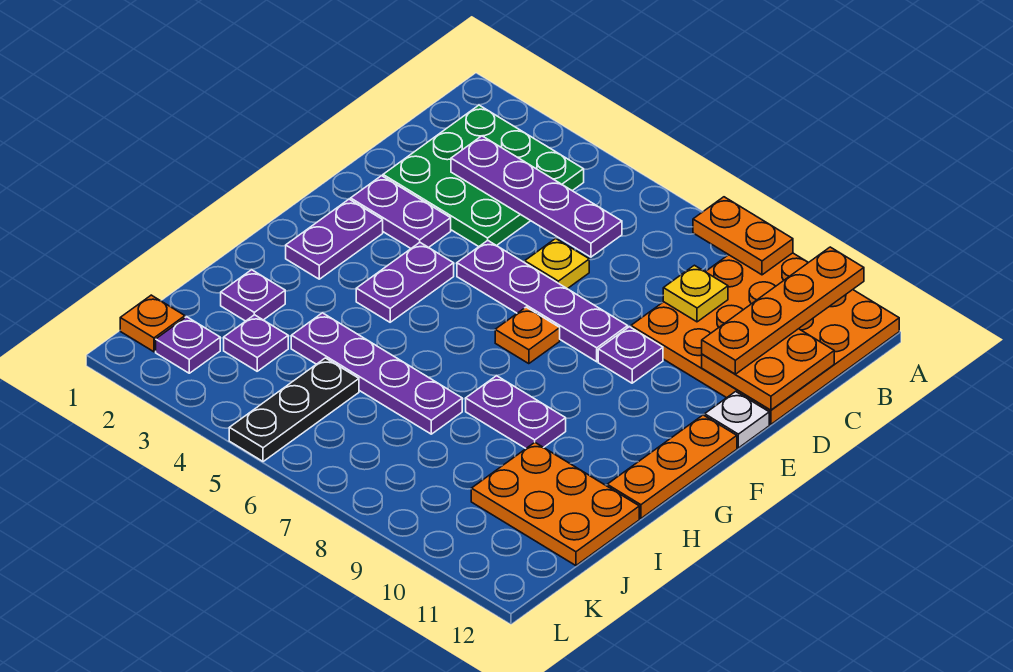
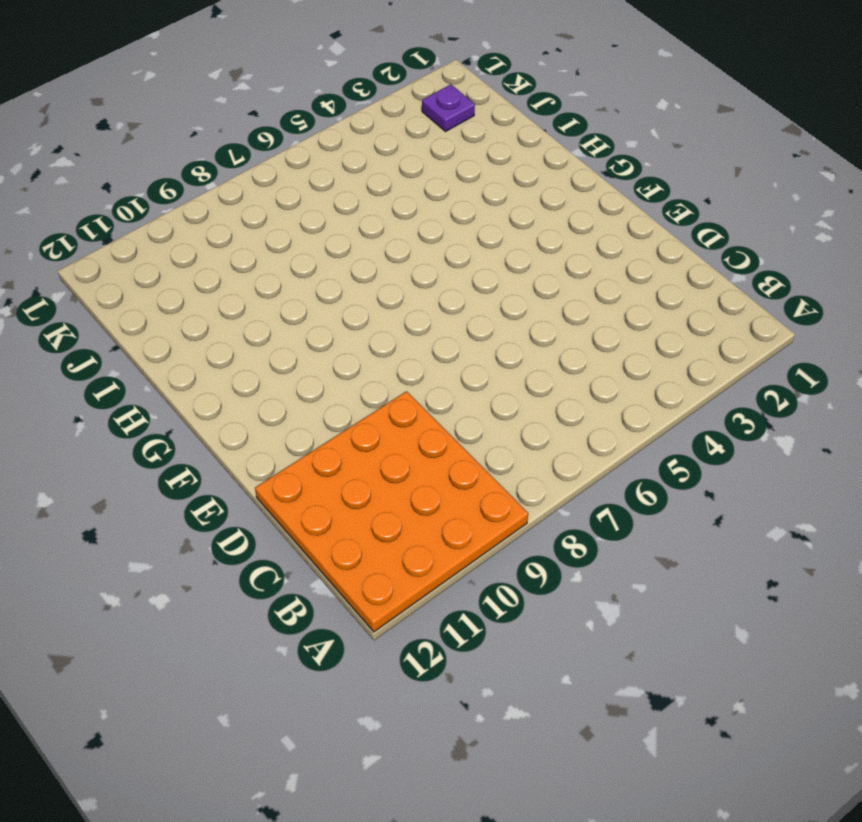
none -> green 3x3 plate [383,105,584,247]
none -> yellow 1x1 plate [525,238,589,289]
none -> purple 1x2 plate [351,176,451,248]

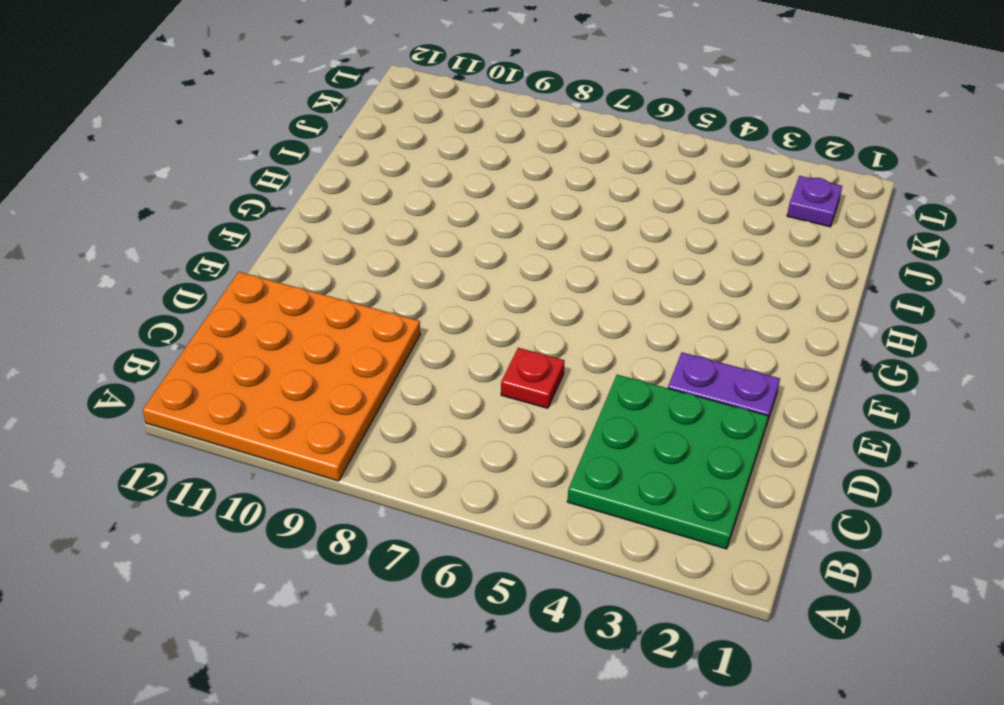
red 1x1 plate [501,348,565,408] -> yellow 1x1 plate [525,238,589,289]
none -> purple 1x4 plate [457,241,628,362]
none -> purple 1x1 plate [598,327,663,383]
none -> white 1x1 plate [705,391,769,448]

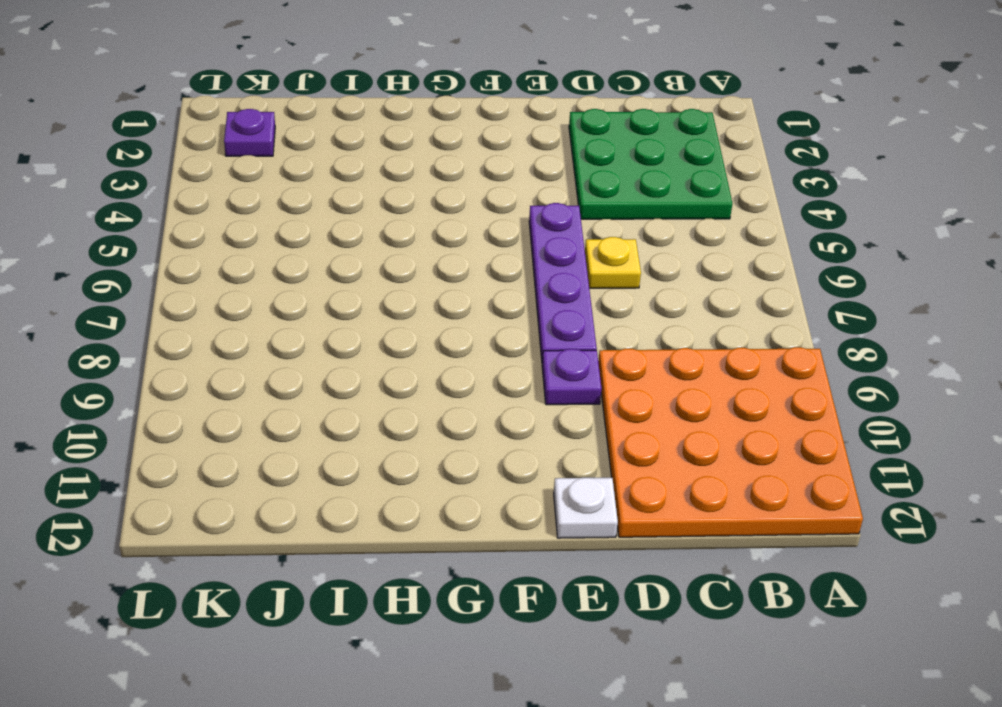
none -> purple 1x2 plate [351,176,451,248]
none -> purple 1x2 plate [286,199,383,279]
none -> purple 1x2 plate [356,243,454,322]

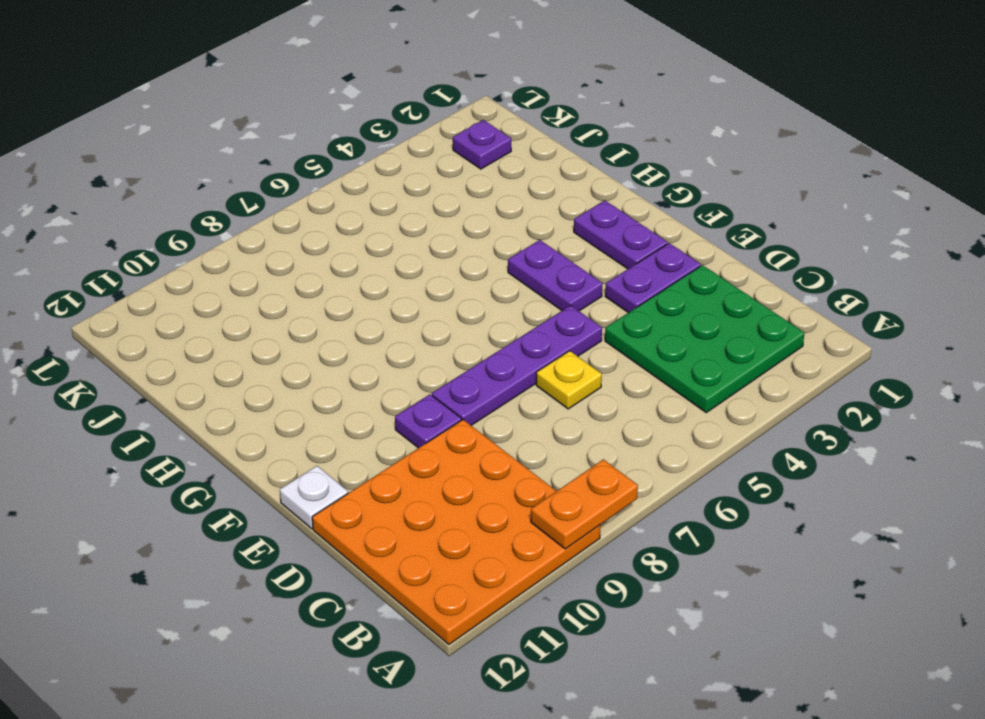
none -> orange 1x1 plate [495,307,560,364]
none -> orange 1x3 plate [607,415,737,519]
none -> purple 1x2 plate [466,376,566,448]

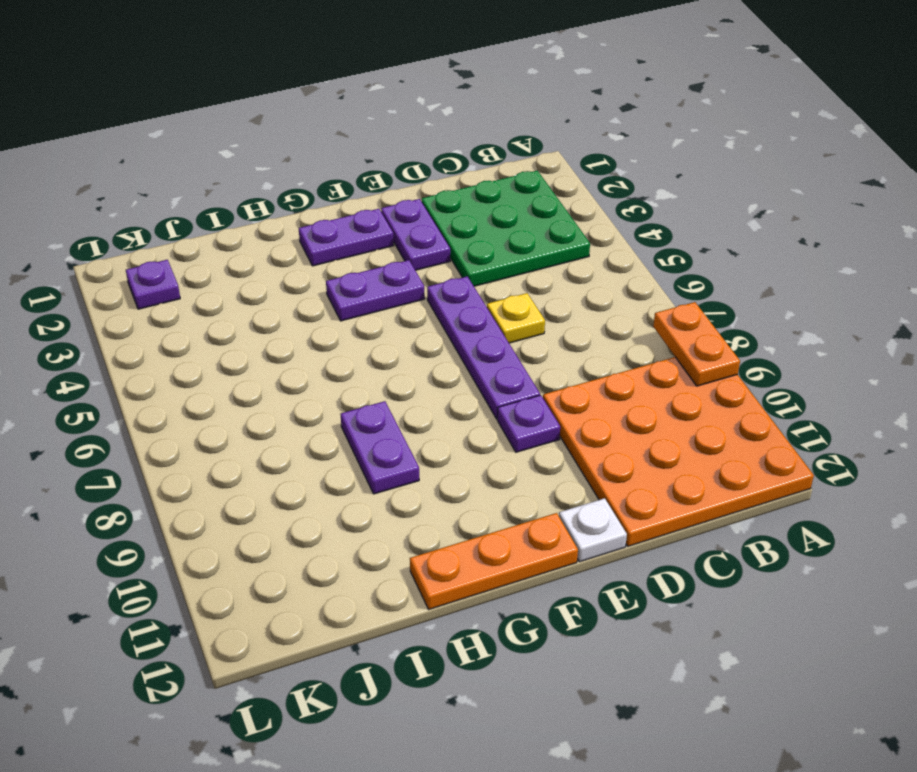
none -> orange 1x1 plate [495,307,560,364]
none -> purple 1x1 plate [221,270,285,321]
none -> purple 1x4 plate [291,313,462,434]

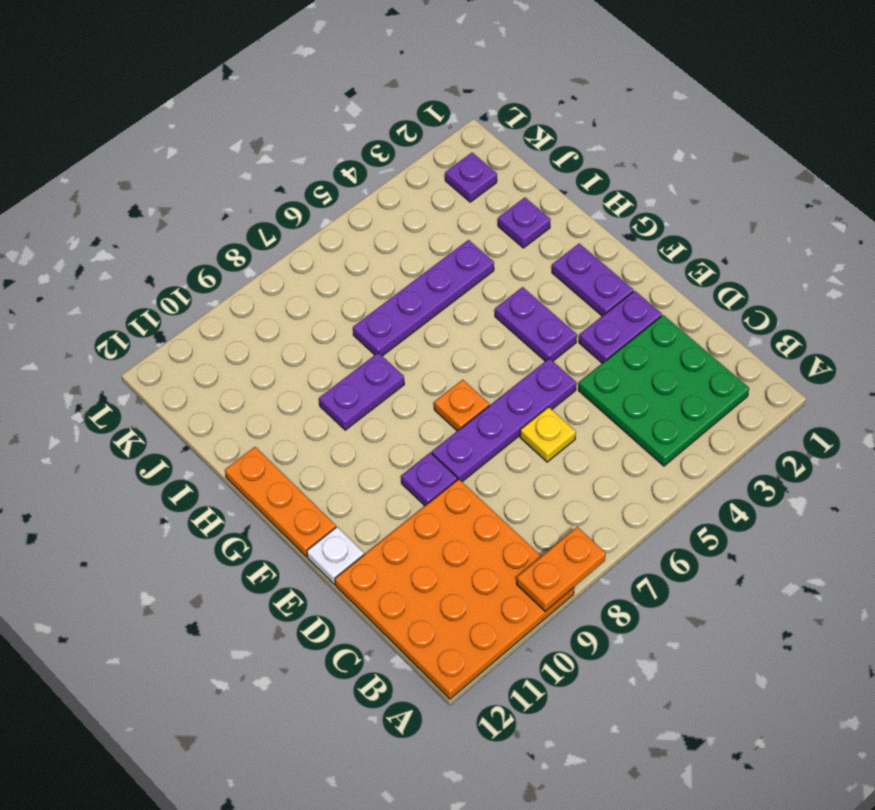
none -> orange 2x3 plate [471,443,639,566]
none -> purple 1x1 plate [224,315,288,371]
none -> black 1x3 plate [229,358,359,462]

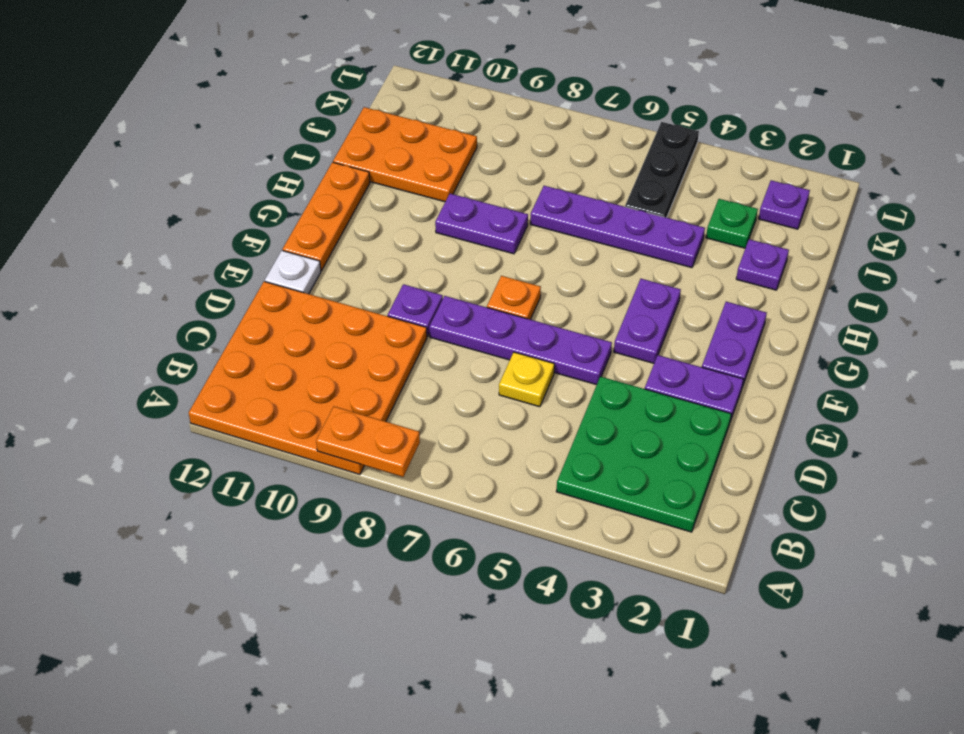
green 1x1 plate [706,199,758,248] -> purple 1x1 plate [224,315,288,371]
none -> orange 1x1 plate [120,295,185,352]
none -> purple 1x4 plate [451,136,622,257]
none -> yellow 1x1 plate [663,265,728,322]

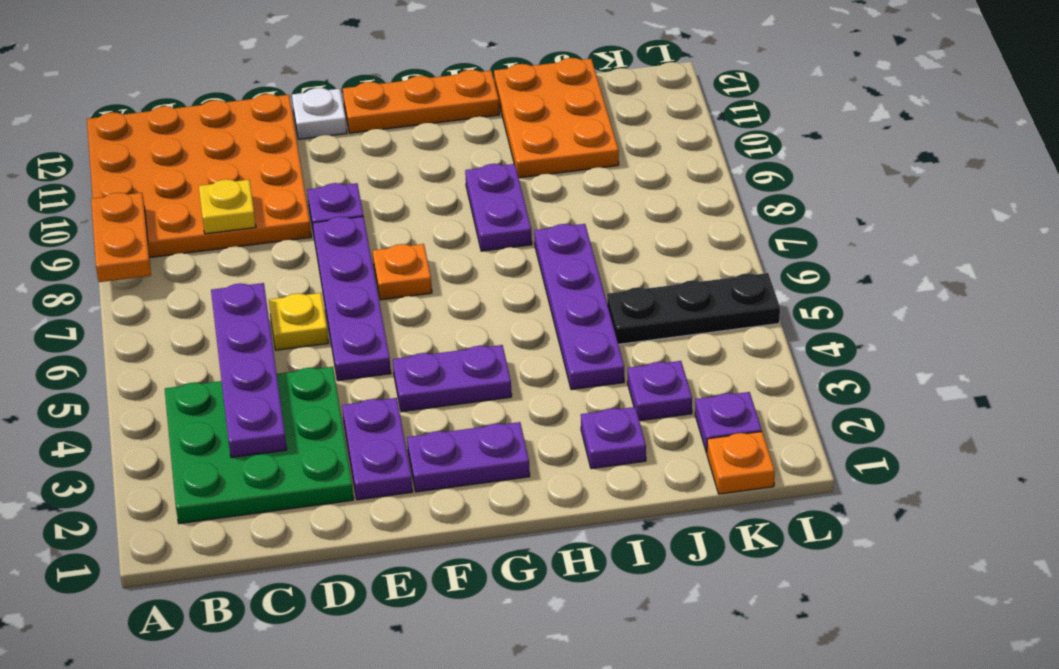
none -> orange 2x2 plate [702,329,834,410]
none -> orange 1x4 plate [702,247,864,374]

